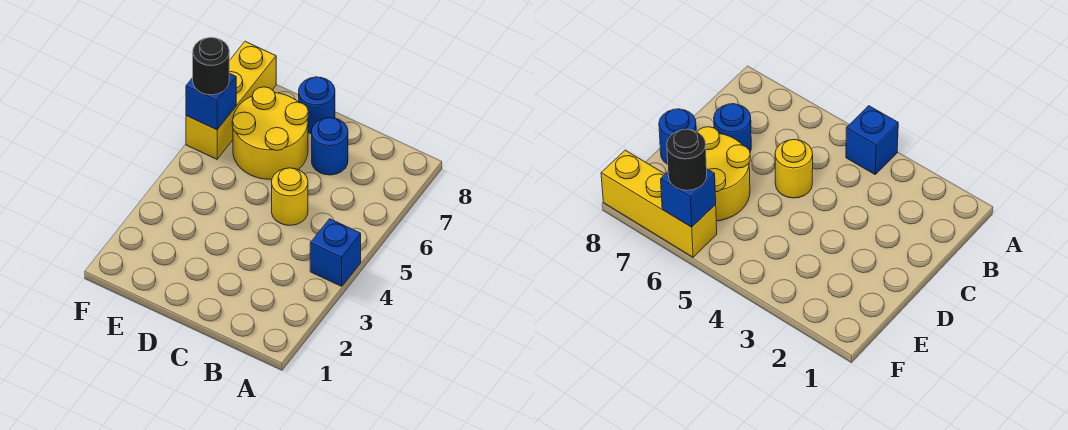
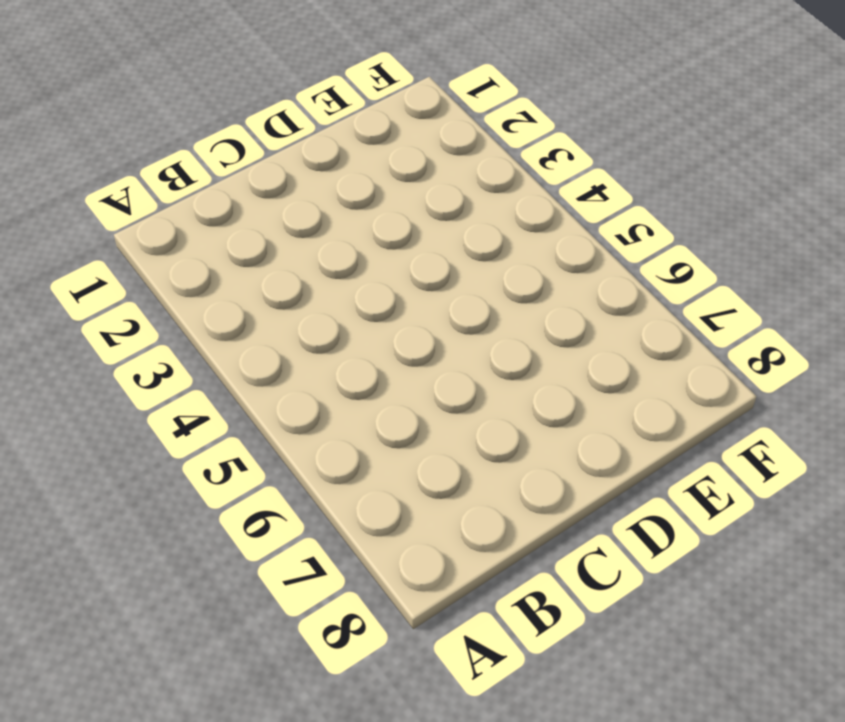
none -> blue 1x1 brick [310,219,361,286]
none -> yellow 1x1 round brick [272,168,308,225]

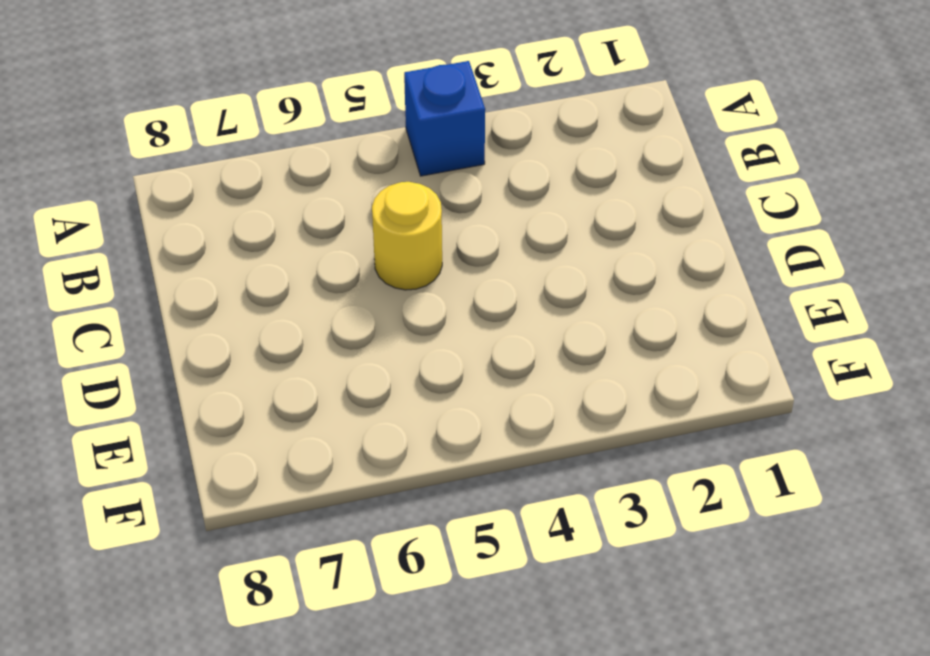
none -> blue 1x1 round brick [312,118,348,175]
none -> yellow 2x2 round brick [232,87,308,179]

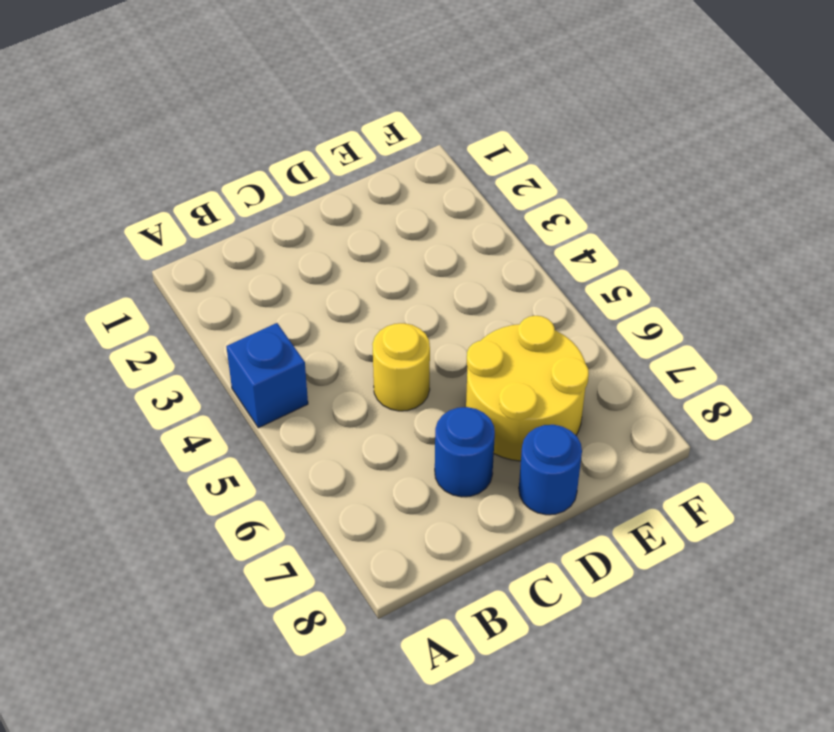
none -> yellow 1x3 brick [186,41,276,159]
none -> blue 1x1 brick [186,73,236,130]

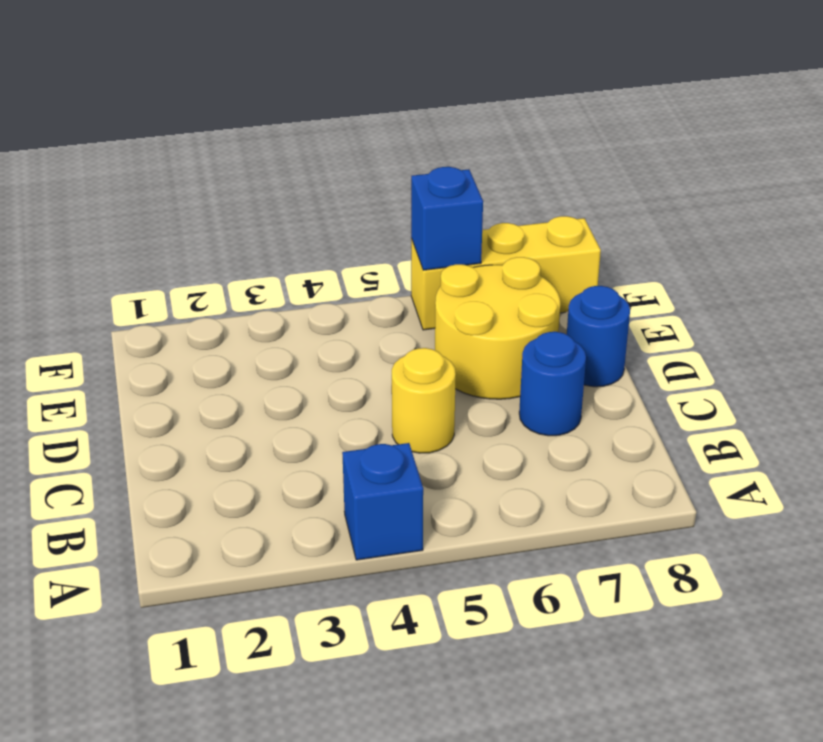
none -> black 1x1 round brick [193,37,229,95]

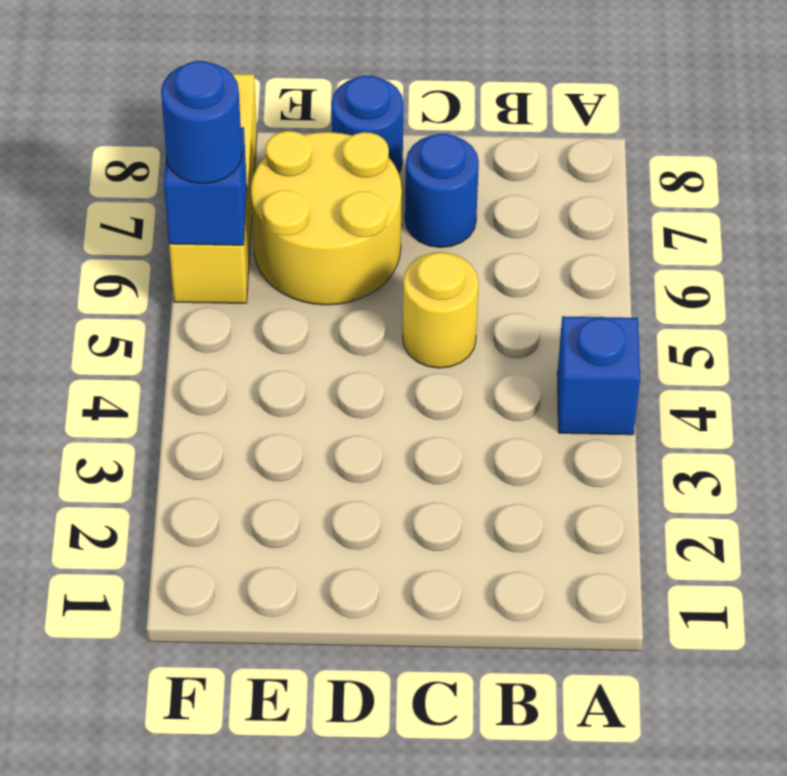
blue 1x1 round brick [161,61,242,184] -> black 1x1 round brick [193,37,229,95]

